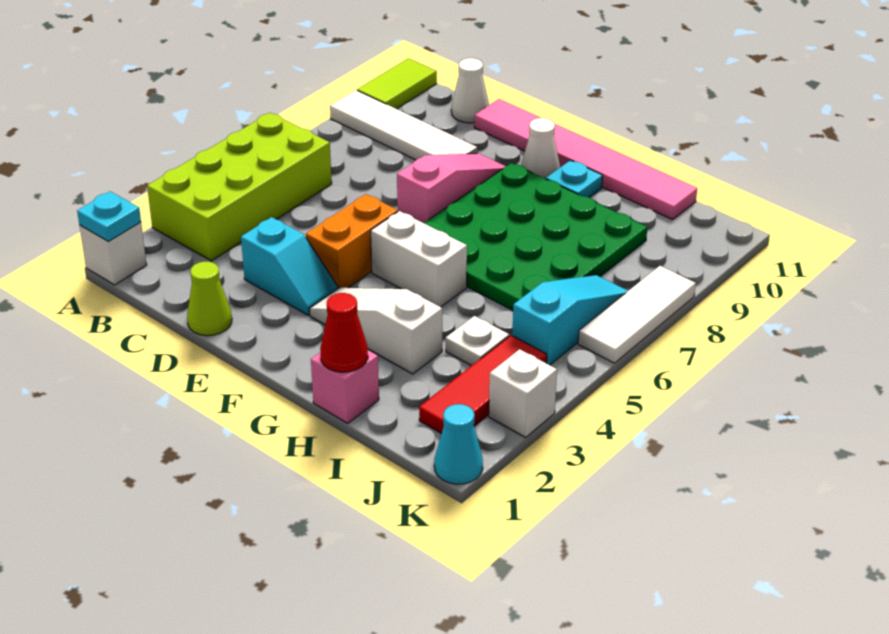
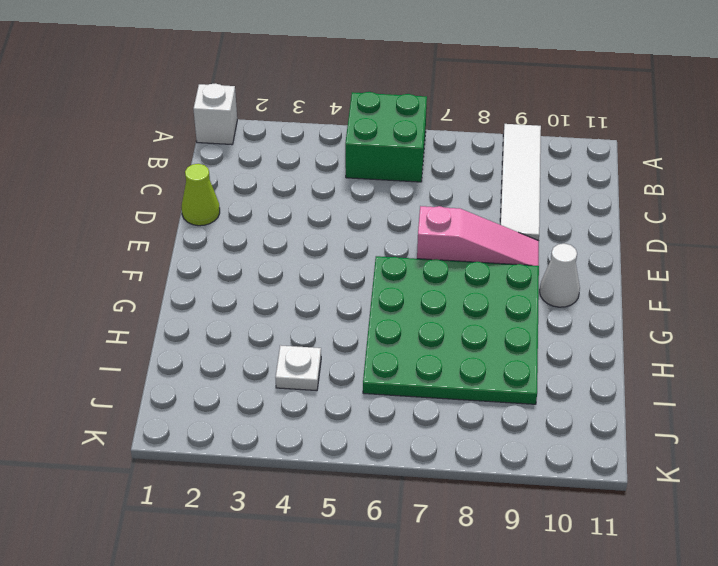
green 2x2 brick [345,92,427,182] -> lime 2x4 brick [147,113,332,261]
none -> lime 1x2 tile [357,58,437,109]
none -> white 1x1 cone [451,58,489,123]
none -> cyan 1x2 slope [241,217,338,315]

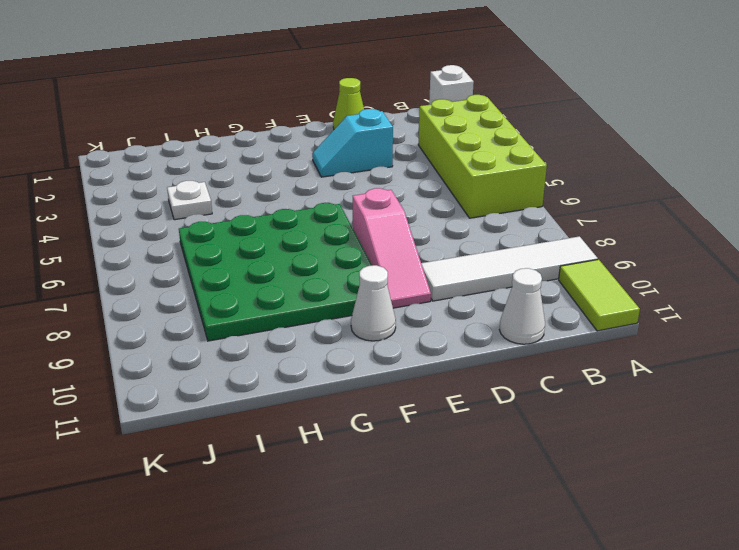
none -> pink 1x6 tile [474,99,697,220]
none -> orange 1x2 brick [306,194,398,288]
none -> white 1x3 slope [310,288,442,374]

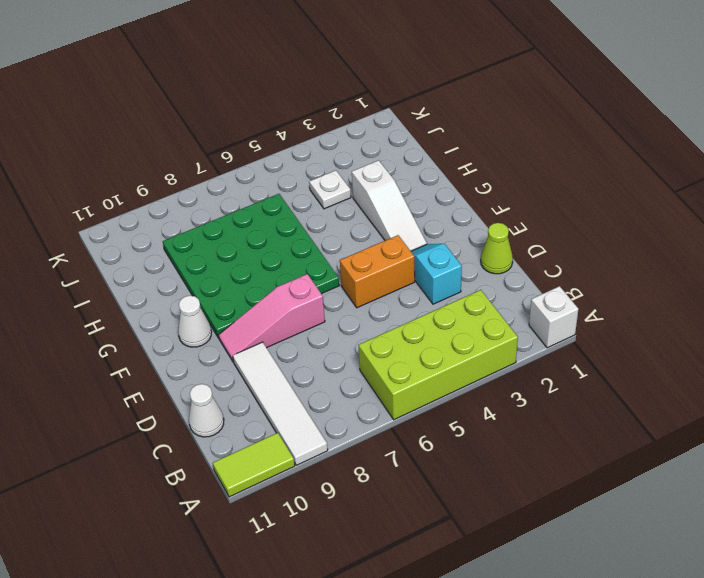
none -> pink 1x6 tile [474,99,697,220]
none -> white 1x2 brick [371,211,467,307]
none -> cyan 1x1 plate [546,160,603,198]

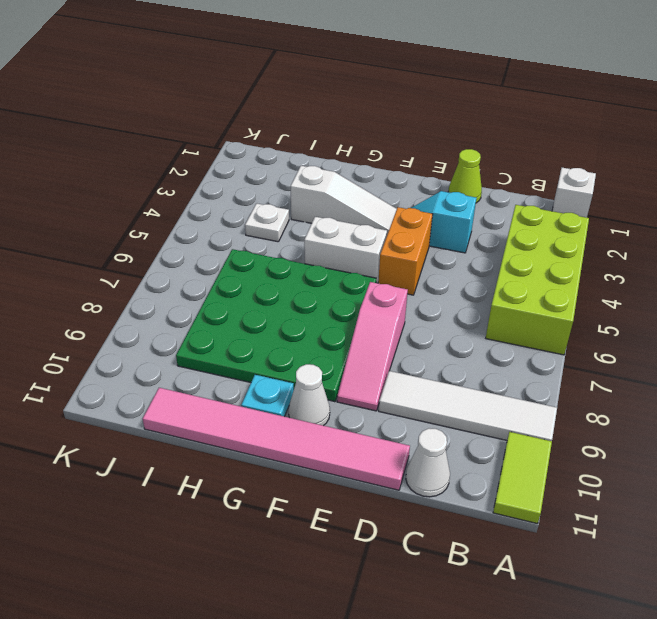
none -> pink 1x1 brick [311,350,379,423]
none -> red 1x3 tile [419,335,547,433]
none -> cyan 1x3 slope [512,275,628,365]

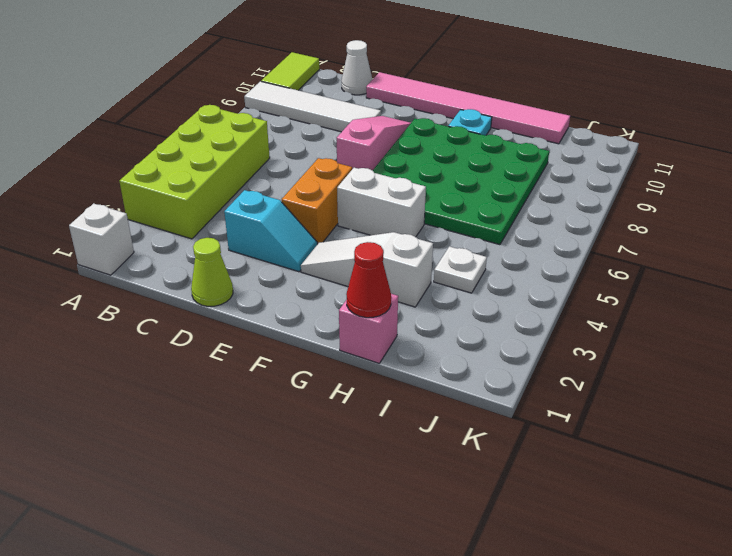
none -> white 1x1 cone [521,118,560,179]
none -> red 1x3 tile [419,335,547,433]
none -> cyan 1x3 slope [512,275,628,365]

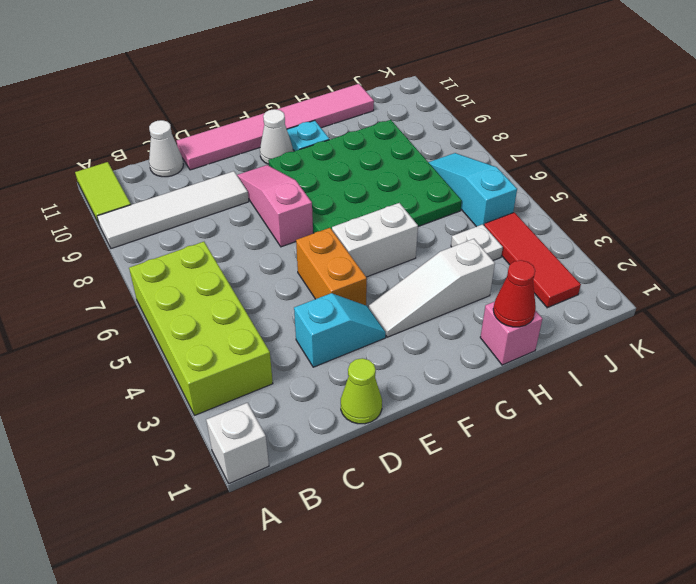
none -> cyan 1x1 cone [434,404,483,484]
none -> white 1x1 brick [489,349,557,437]
none -> white 1x3 tile [578,266,696,363]

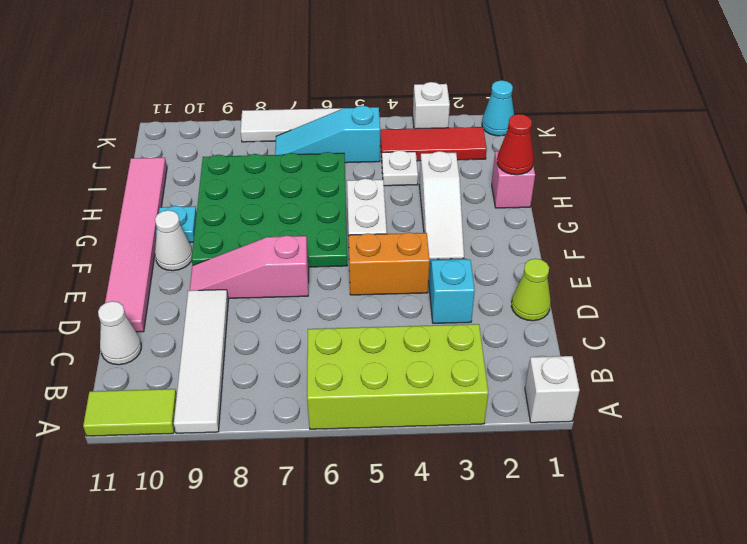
none -> cyan 1x1 plate [77,191,141,241]

